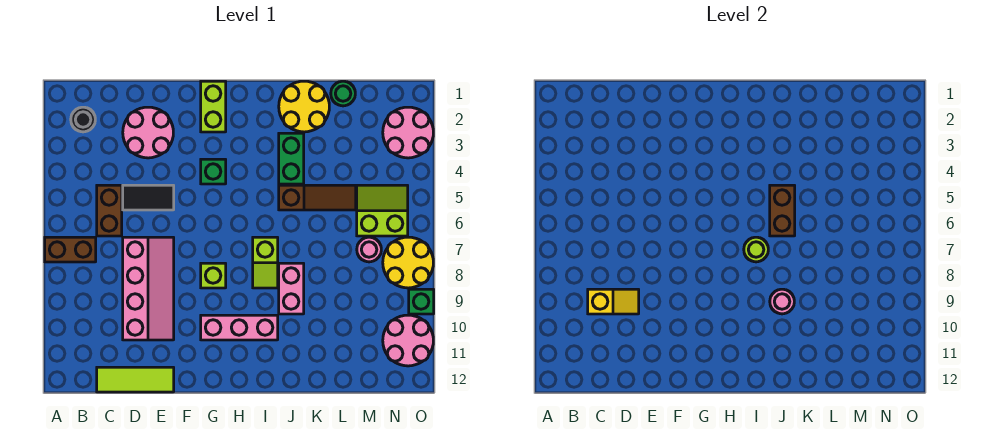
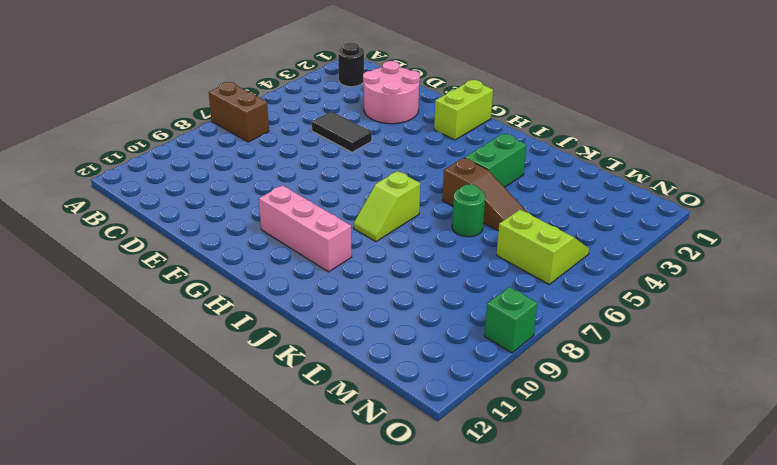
green 1x1 round brick [452,185,485,237] -> green 1x1 round brick moved to [331,81,355,106]
none -> brown 1x2 brick [97,185,122,236]
none -> lime 1x3 tile [97,367,174,392]
none -> pink 2x4 slope [123,237,174,340]

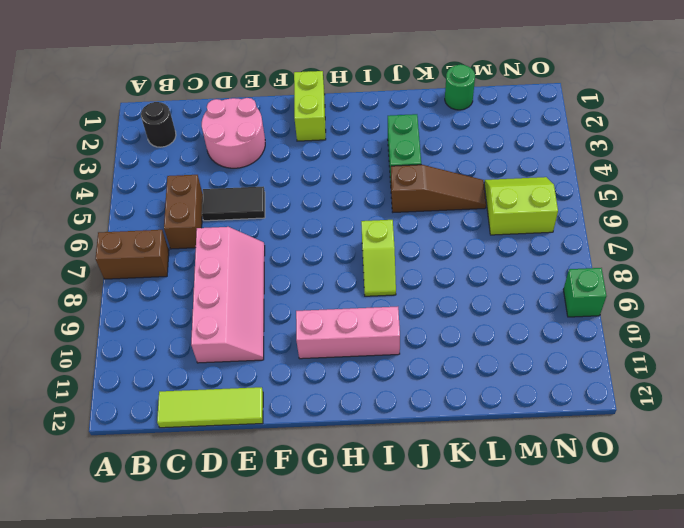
none -> green 1x1 brick [201,159,226,184]
none -> lime 1x1 brick [201,263,226,288]
none -> yellow 2x2 round brick [279,81,329,132]

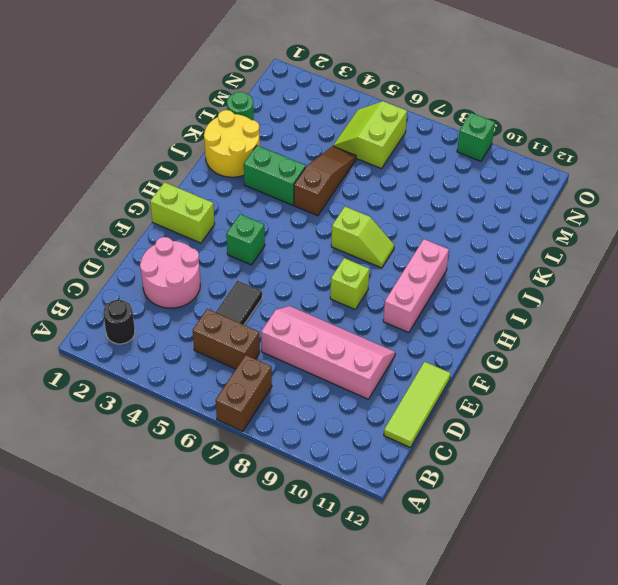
none -> pink 1x2 brick [279,263,304,314]
none -> pink 1x1 round brick [357,237,381,262]
none -> pink 2x2 round brick [383,107,433,158]

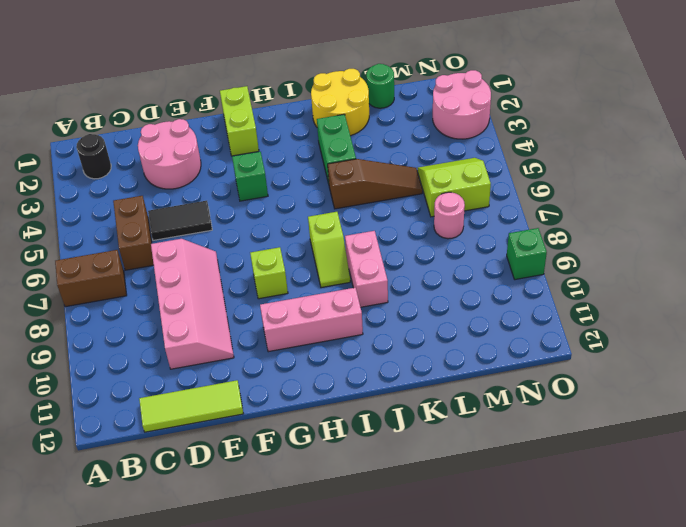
none -> yellow 2x2 round brick [383,237,433,288]
none -> pink 2x2 round brick [383,315,433,366]
none -> yellow 1x2 slope [588,289,639,314]

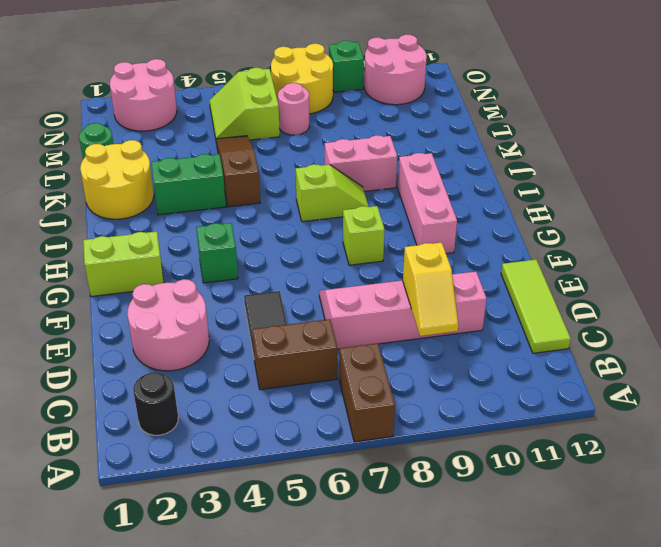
yellow 1x2 slope [402,243,458,336] -> yellow 1x2 slope turned to [588,289,639,314]
none -> lime 1x1 round brick [744,237,768,262]
none -> brown 1x2 brick [770,185,795,236]
none -> pink 1x1 round brick [770,289,794,314]

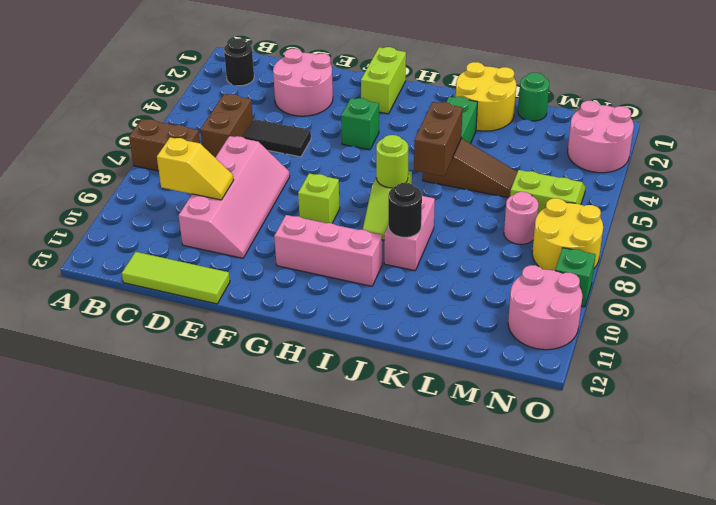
black 1x1 round brick [388,183,422,237] -> pink 1x1 round brick [770,289,794,314]

